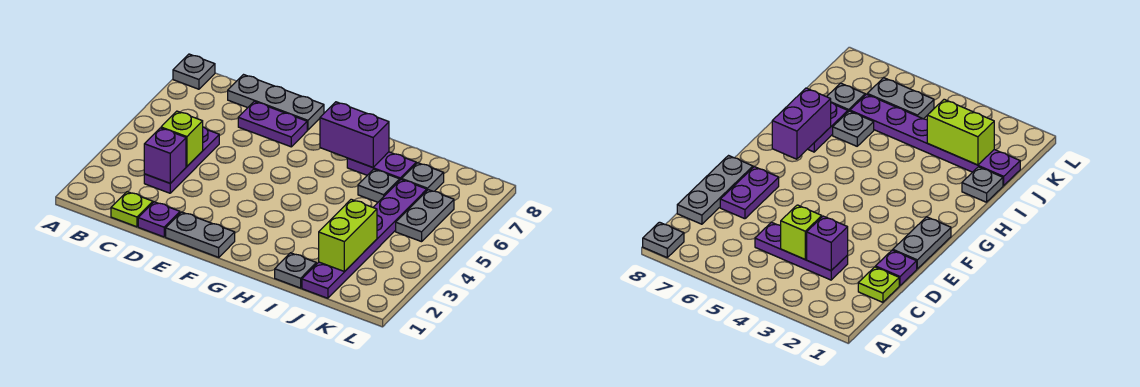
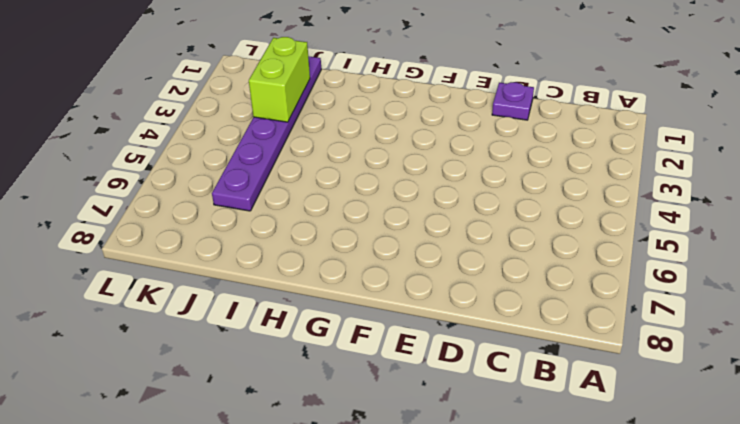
none -> grey 1x1 plate [173,54,215,89]
none -> lime 1x1 plate [111,192,153,227]
none -> purple 1x3 plate [144,127,219,193]

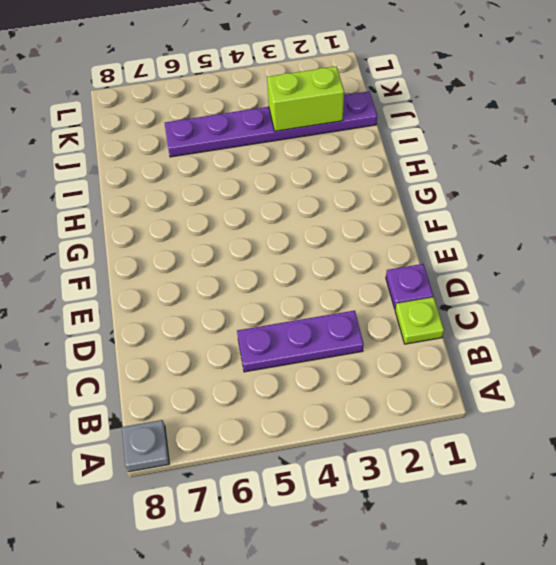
none -> grey 1x3 plate [228,75,324,130]
none -> purple 1x2 plate [238,102,307,147]
none -> grey 1x2 plate [166,212,235,257]

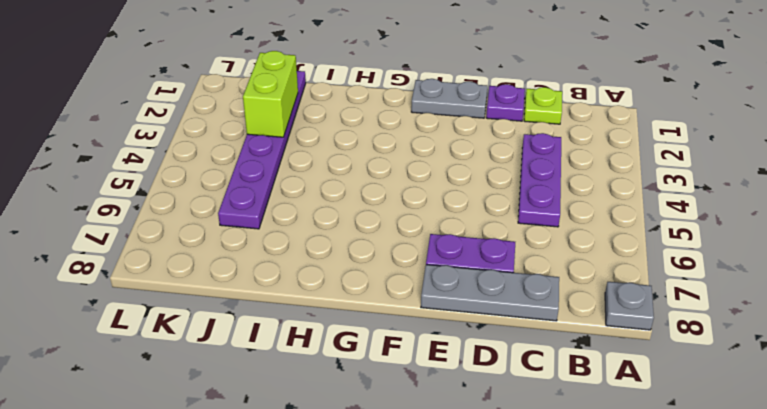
none -> purple 1x2 plate [347,152,416,180]
none -> grey 1x1 plate [275,253,316,288]
none -> grey 1x1 plate [358,169,400,202]

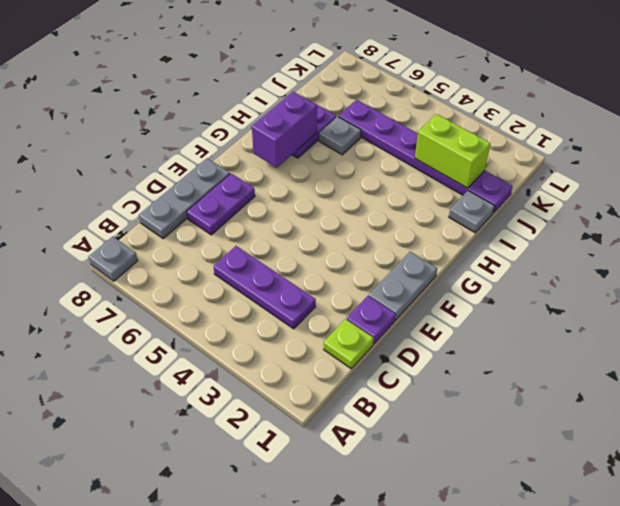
none -> grey 1x1 plate [402,163,444,191]
none -> grey 1x2 plate [396,190,454,242]
none -> purple 1x1 brick [144,128,186,183]

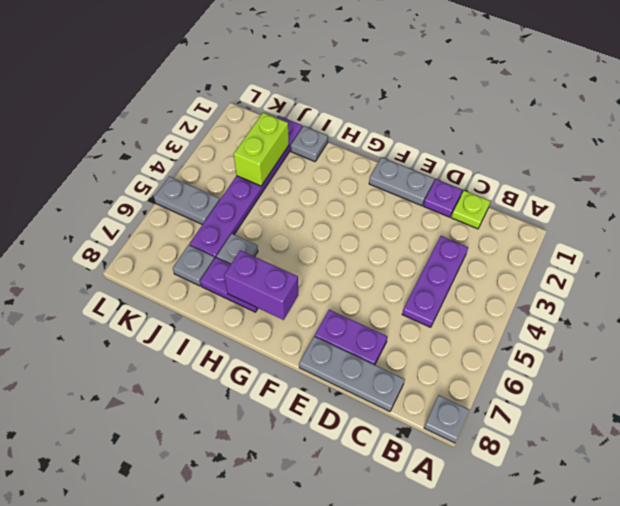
grey 1x2 plate [154,176,220,225] -> grey 1x2 plate turned to [396,190,454,242]
none -> purple 1x1 brick [144,128,186,183]
none -> lime 1x1 brick [161,111,203,166]

